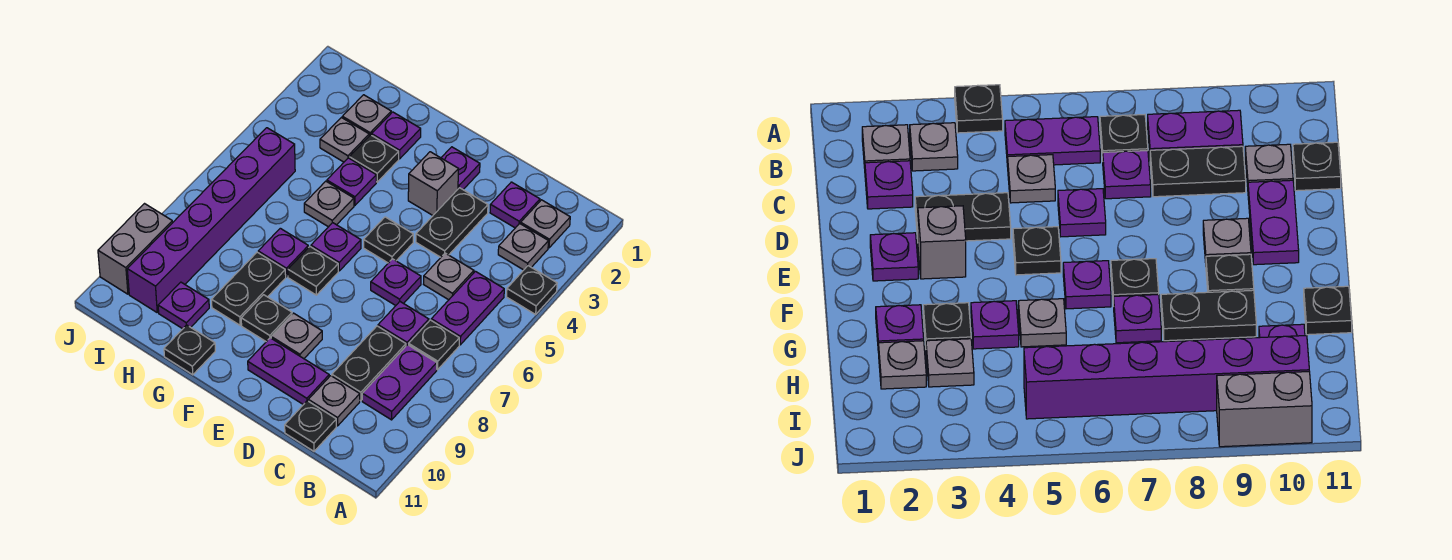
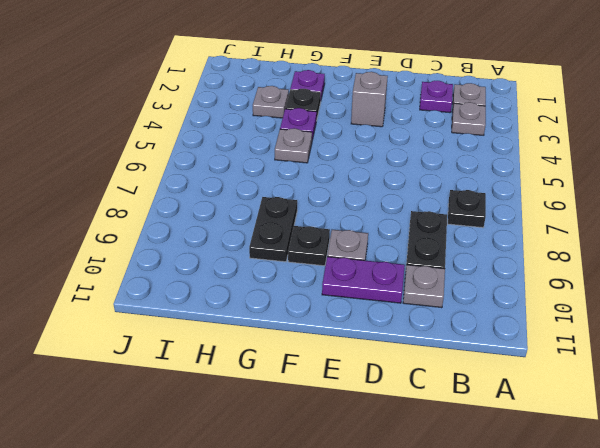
none -> black 1x1 plate [507,266,557,314]
none -> purple 1x2 plate [431,271,504,345]
none -> purple 1x2 plate [362,345,437,420]
none -> grey 1x1 plate [424,253,474,300]

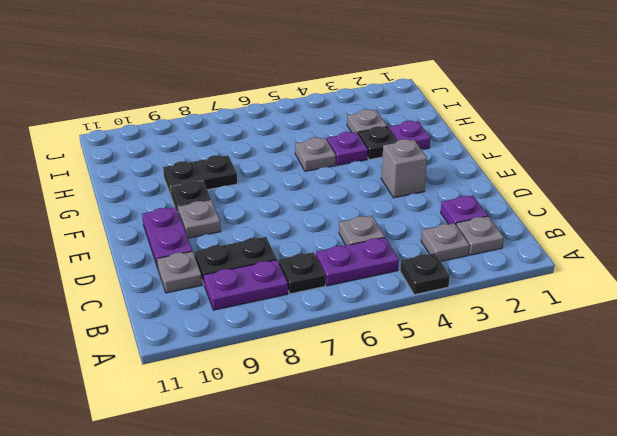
none -> purple 1x1 plate [378,302,429,346]
none -> black 1x1 plate [285,401,336,451]
none -> black 1x2 plate [416,188,488,257]
none -> purple 1x1 plate [371,259,421,306]

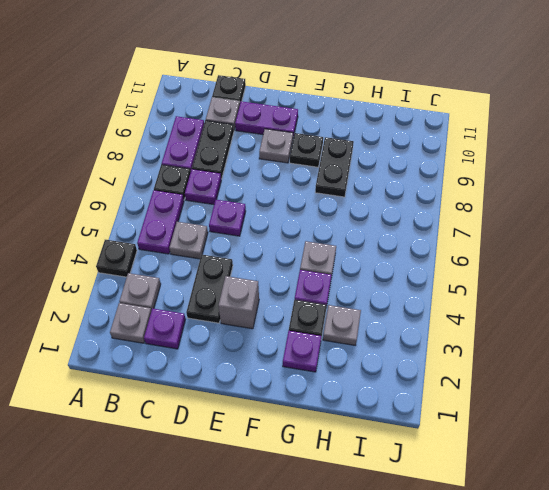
none -> purple 1x1 plate [441,147,480,189]
none -> black 1x1 plate [364,217,413,263]
none -> purple 1x1 plate [311,223,361,271]
none -> black 1x1 plate [288,247,338,295]

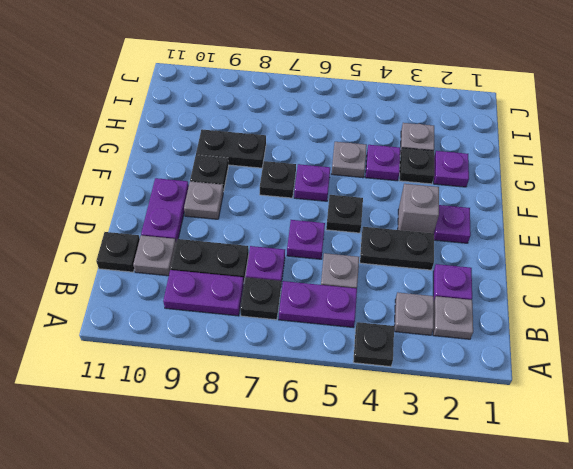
none -> purple 1x1 plate [258,228,308,277]
none -> black 1x1 plate [164,325,215,375]
none -> grey 1x1 plate [342,95,391,136]
none -> purple 1x1 plate [158,282,209,329]

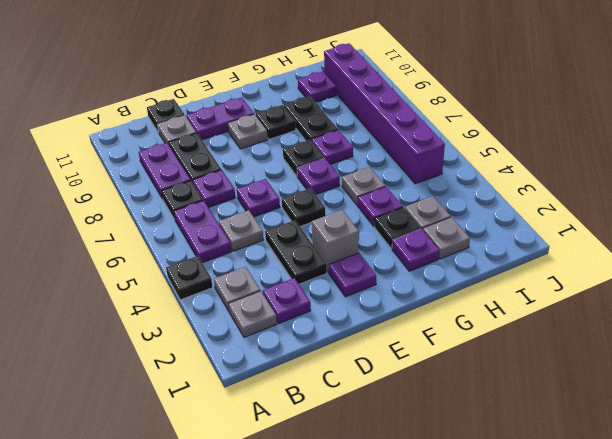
none -> black 1x1 plate [164,325,215,375]
none -> grey 1x2 brick [98,204,173,294]

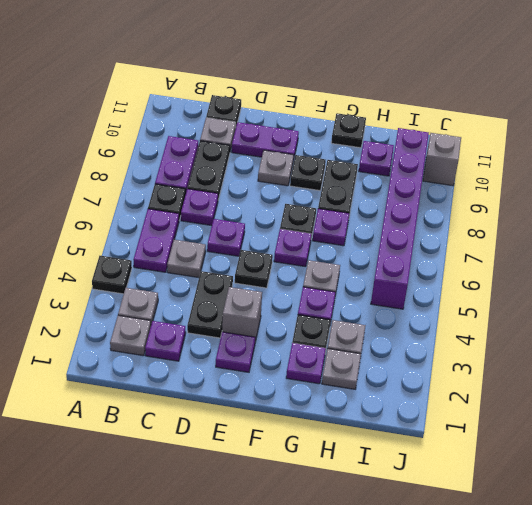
grey 1x1 brick [423,133,461,186] -> grey 1x2 brick [98,204,173,294]

